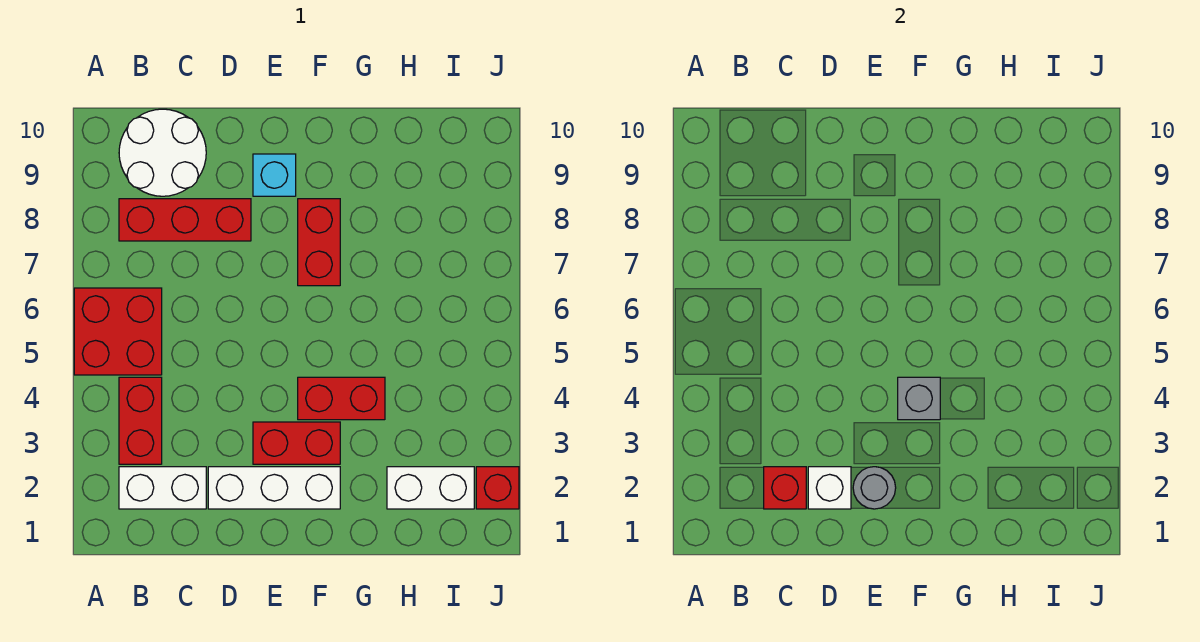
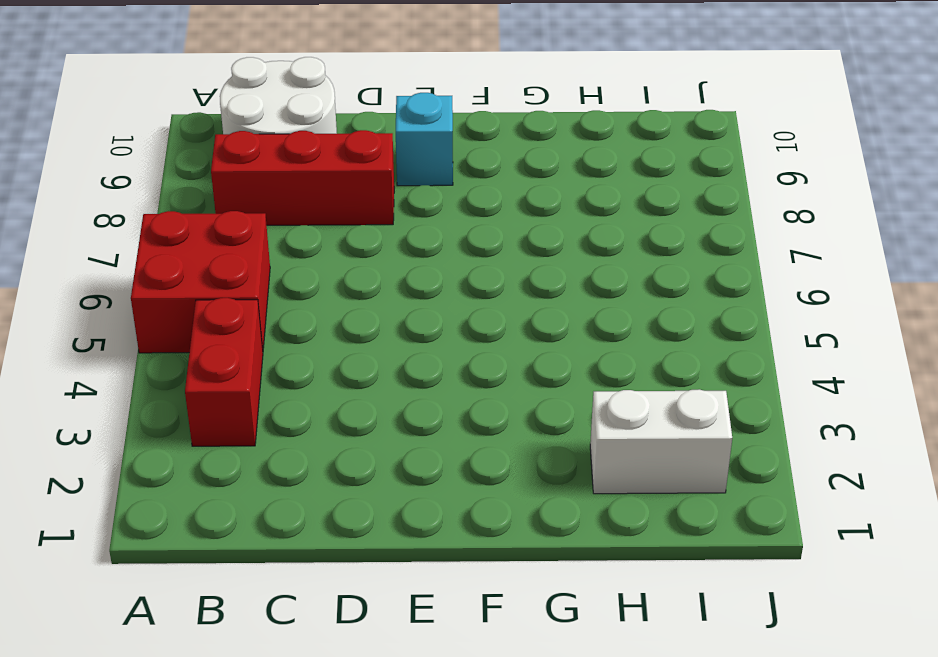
none -> white 1x2 brick [119,467,206,509]
none -> white 1x3 brick [208,467,340,509]
none -> red 1x2 brick [253,422,340,464]

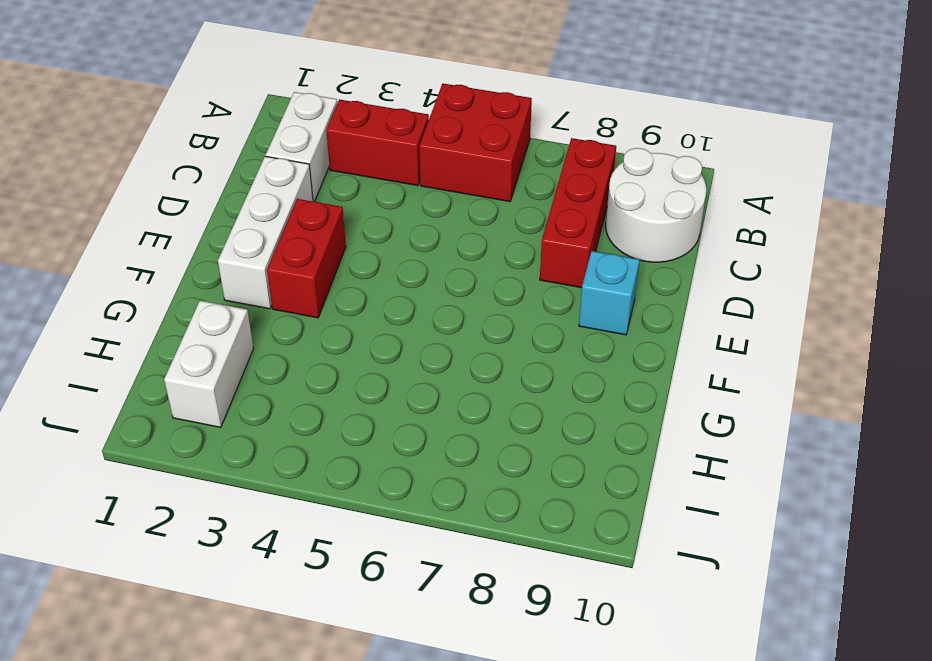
none -> red 1x2 brick [298,377,385,420]
none -> red 1x2 brick [298,199,340,286]
none -> red 1x1 brick [476,467,519,509]

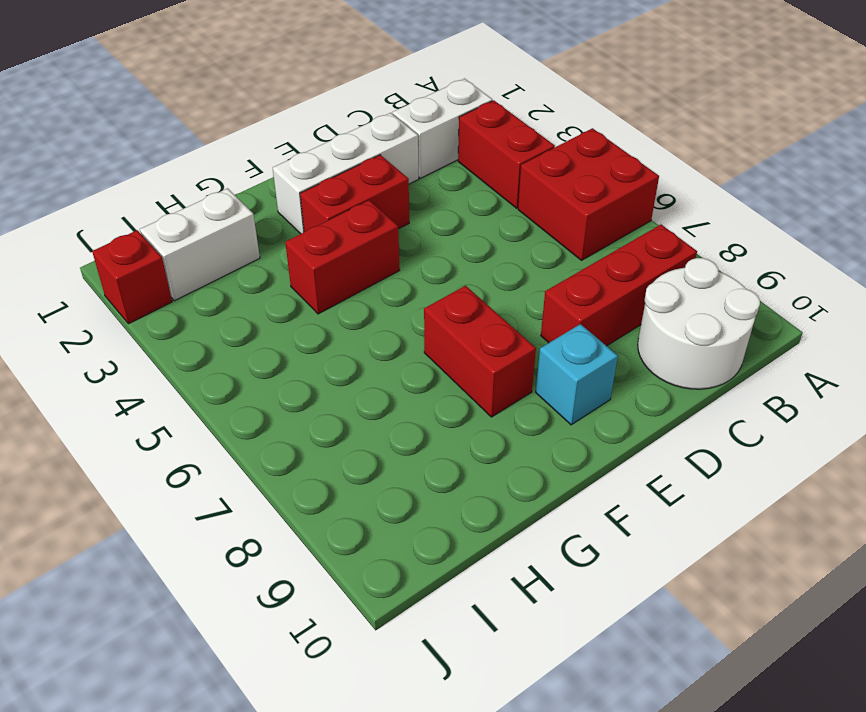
none -> red 1x1 brick [764,467,806,509]
none -> white 1x1 brick [808,467,851,509]
none -> grey 1x1 round brick [853,467,896,509]

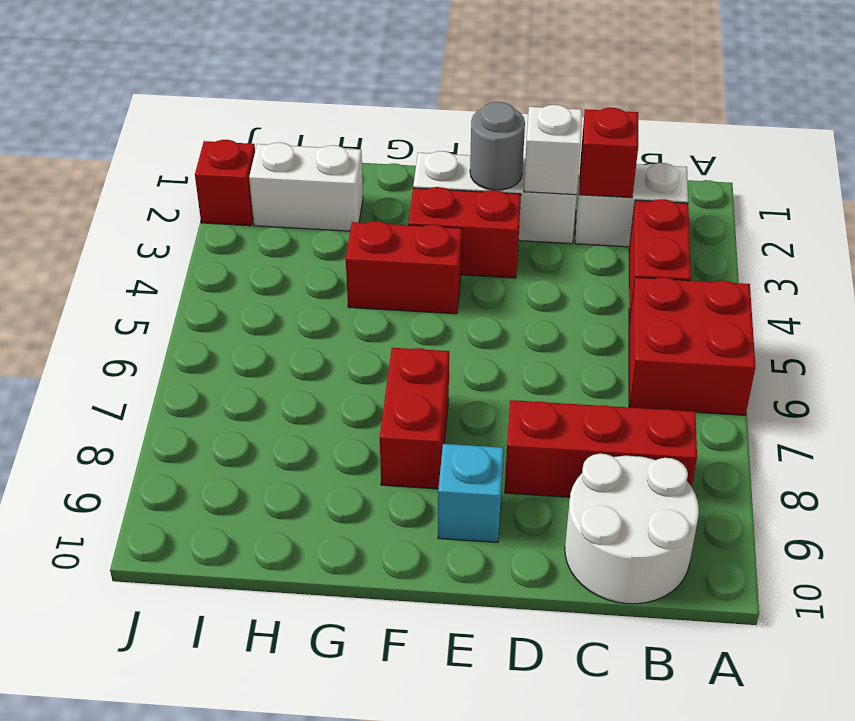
none -> grey 1x1 brick [898,377,940,420]

